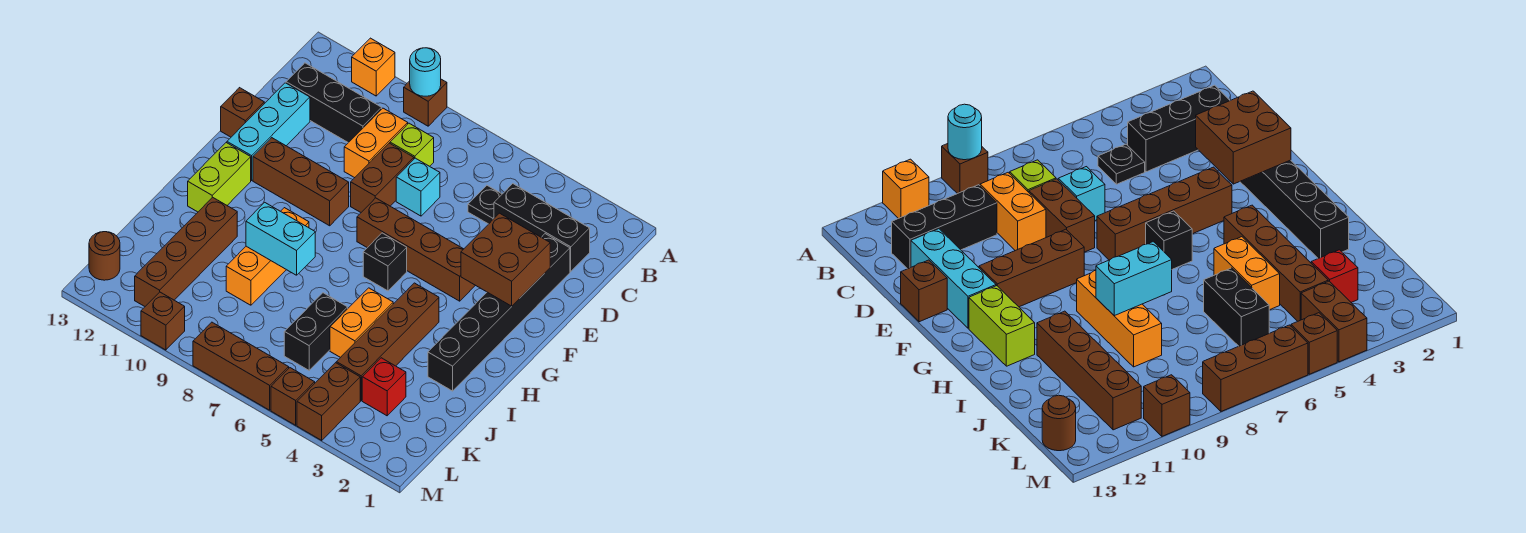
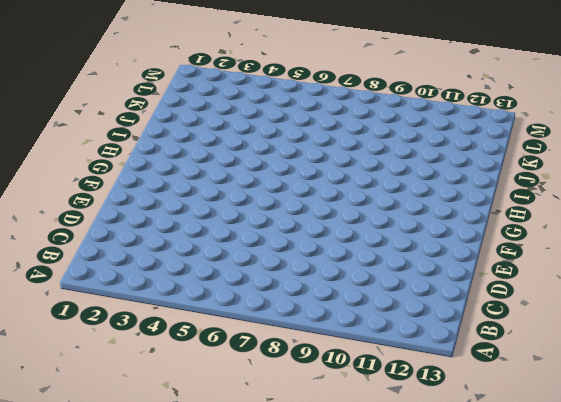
none -> brown 1x1 brick [404,79,447,126]
none -> orange 1x1 brick [352,38,395,96]
none -> black 1x3 brick [494,184,590,271]
none -> black 1x1 plate [468,185,502,224]

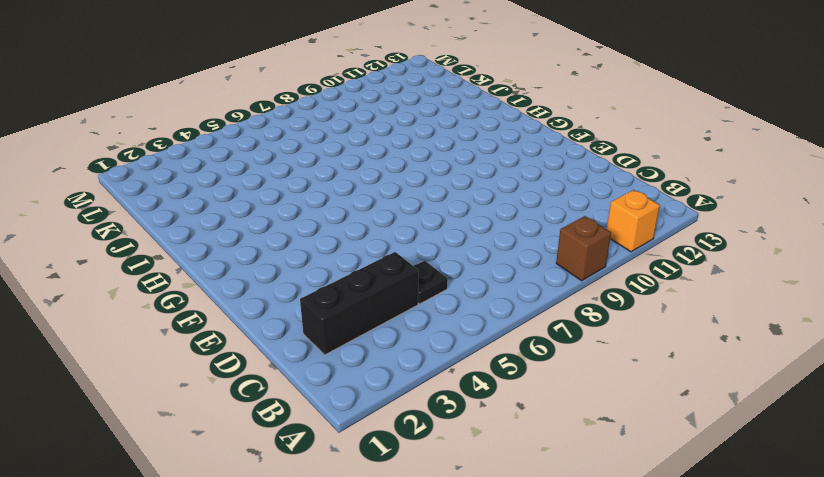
none -> lime 1x1 brick [390,123,434,166]
none -> orange 1x2 brick [344,108,408,178]
none -> black 1x3 brick [286,63,382,143]
none -> black 1x6 brick [428,234,570,391]

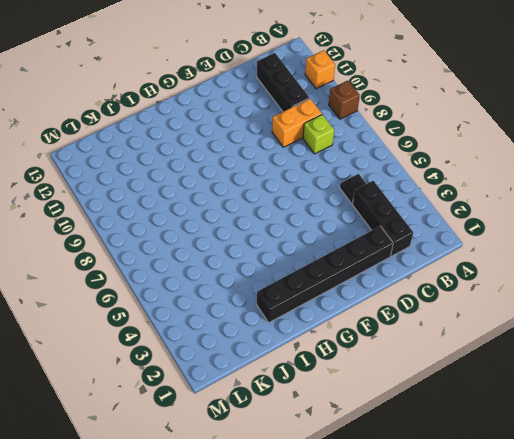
none -> cyan 1x1 brick [396,158,440,216]
none -> brown 1x2 brick [351,143,414,212]
none -> cyan 1x3 brick [227,83,310,180]
none -> brown 1x1 brick [221,88,264,137]

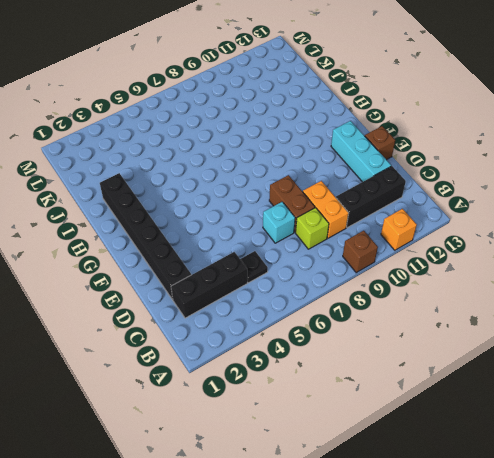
none -> brown 1x4 brick [357,198,475,301]
none -> brown 1x3 brick [253,138,349,226]
none -> black 1x1 brick [363,233,407,291]
none -> lime 1x2 brick [188,143,251,212]

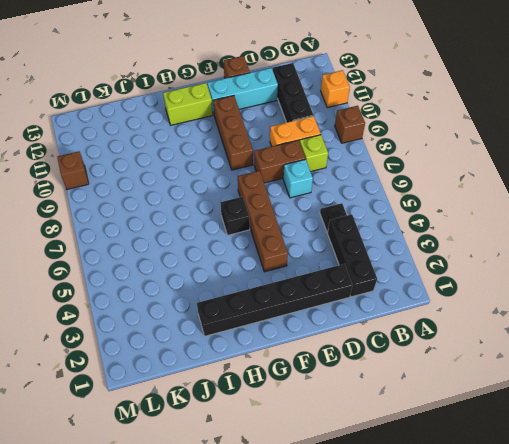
none -> brown 1x4 brick [336,283,439,401]
none -> orange 1x3 brick [226,208,309,305]
none -> orange 1x2 brick [330,288,393,358]
none -> brown 1x4 brick [135,197,237,306]

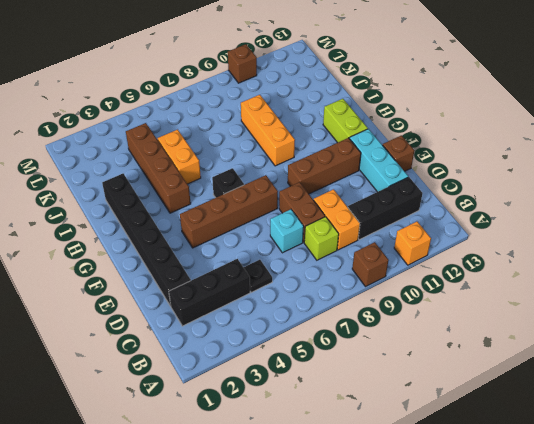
none -> brown 1x4 brick [135,197,237,306]
none -> black 1x2 brick [284,293,348,370]
none -> red 1x1 brick [362,358,406,416]
none -> brown 1x2 brick [297,363,360,440]

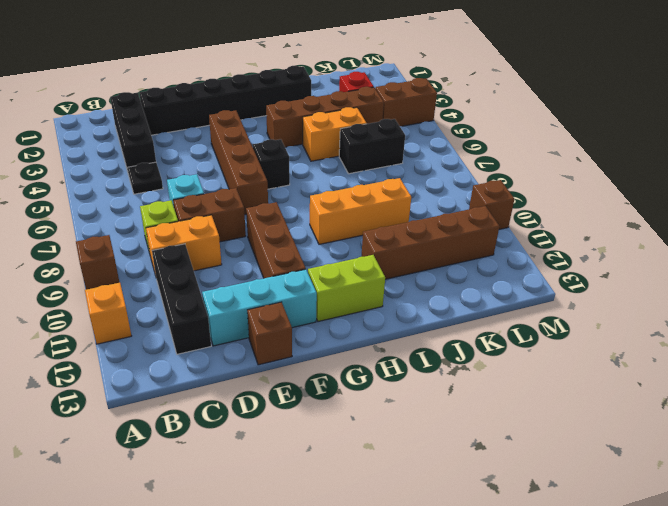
none -> brown 1x1 round brick [89,232,120,280]
none -> brown 1x1 brick [271,368,315,425]
none -> brown 1x3 brick [193,322,289,410]
none -> cyan 1x1 round brick [410,48,441,96]

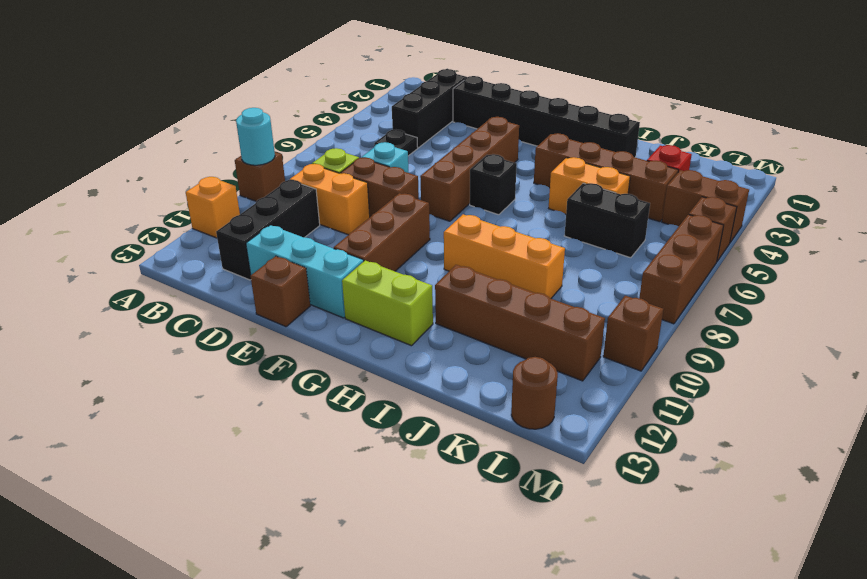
none -> brown 2x2 brick [461,213,550,306]
none -> cyan 1x2 brick [246,202,315,275]

